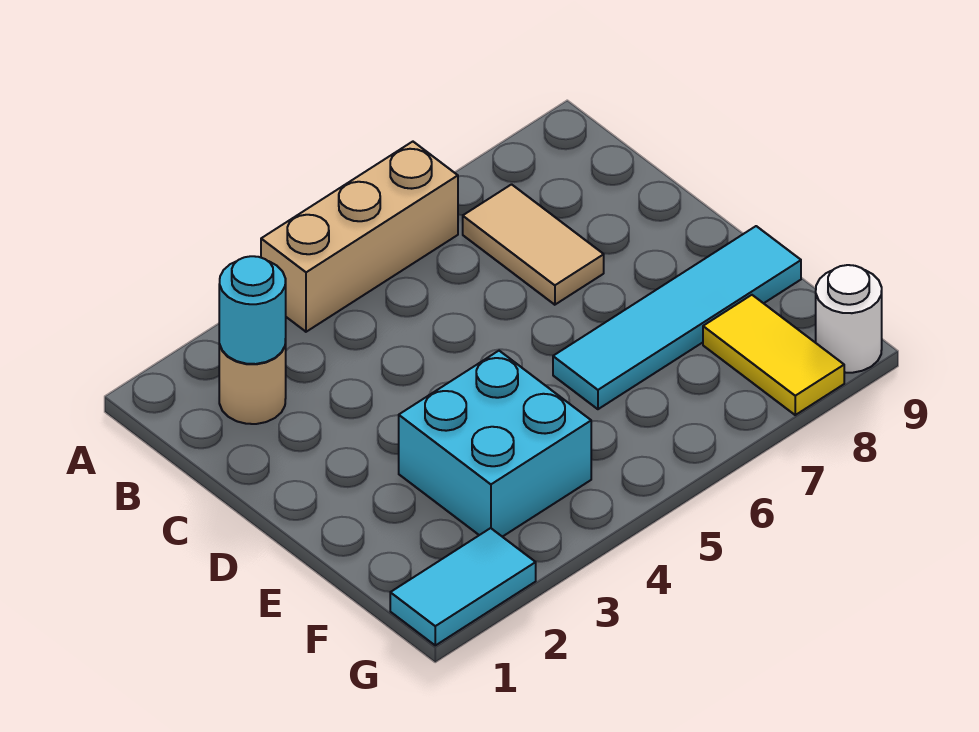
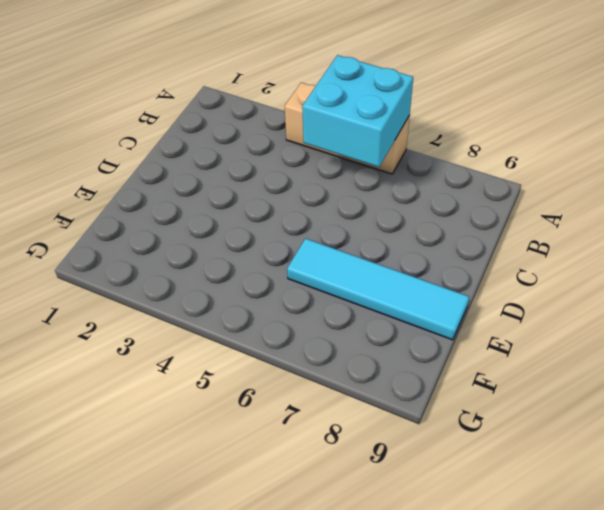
cyan 2x2 brick [302,55,413,167] -> cyan 2x2 brick moved to [399,351,591,537]
none -> tan 1x1 round brick [219,340,286,424]
none -> tan 1x2 tile [463,184,604,305]

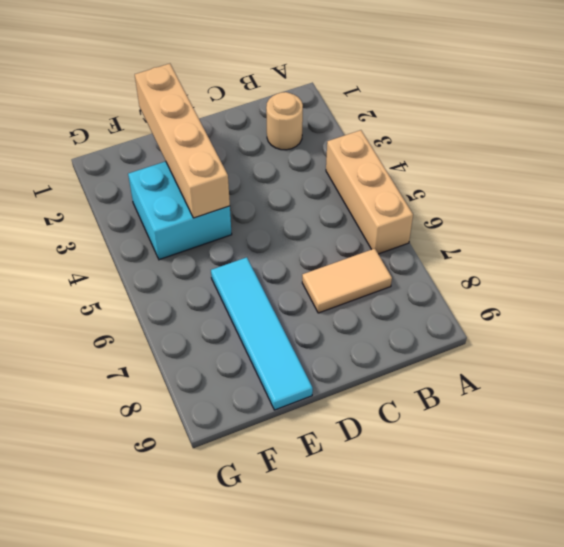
tan 1x4 brick [135,64,230,218] -> none
none -> yellow 1x2 tile [703,295,844,415]
none -> cyan 1x2 tile [390,528,536,645]

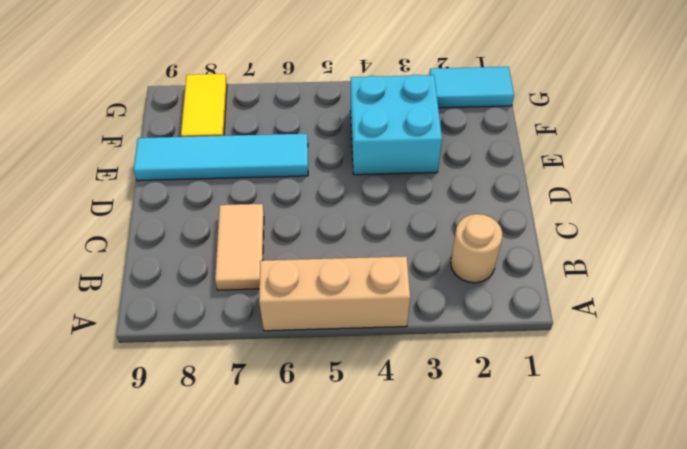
none -> white 1x1 round brick [816,265,882,373]
none -> cyan 1x1 round brick [219,256,286,364]

